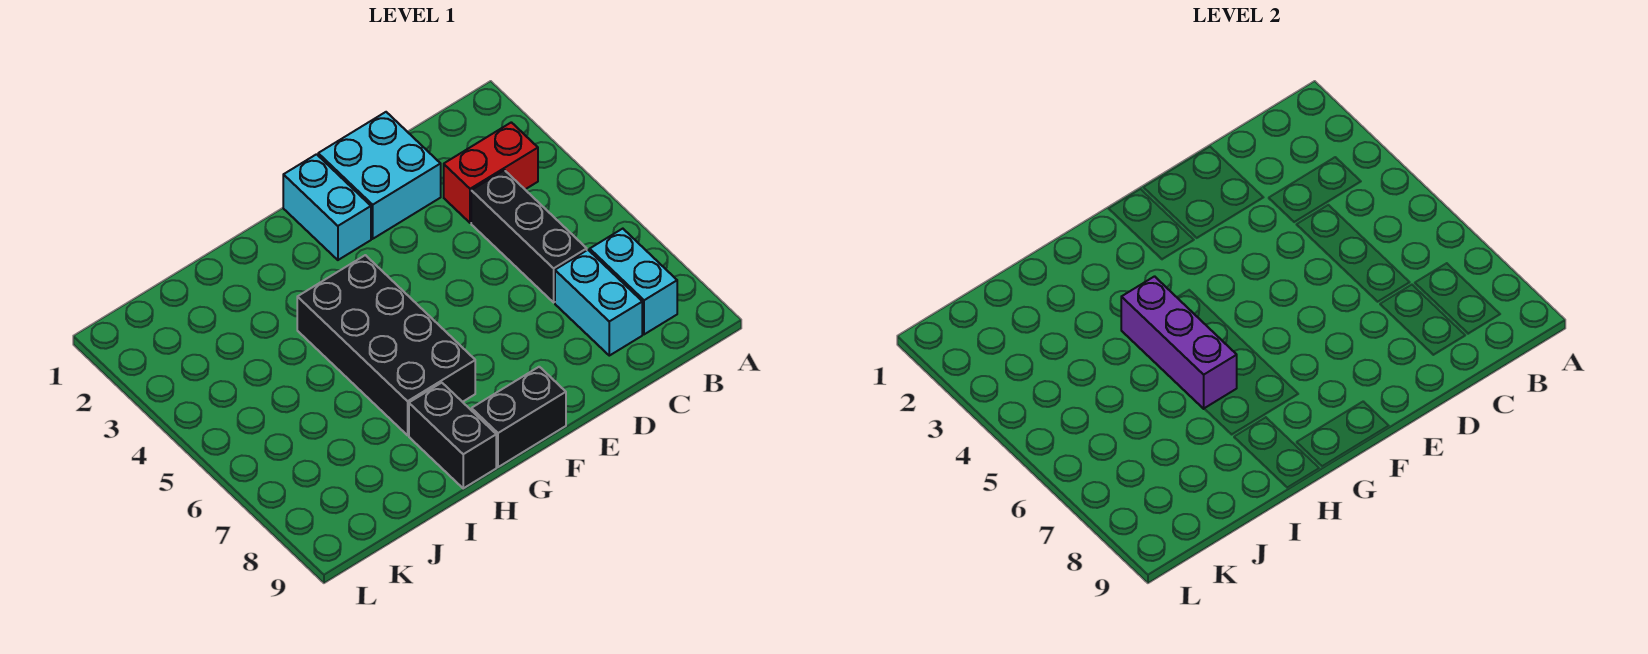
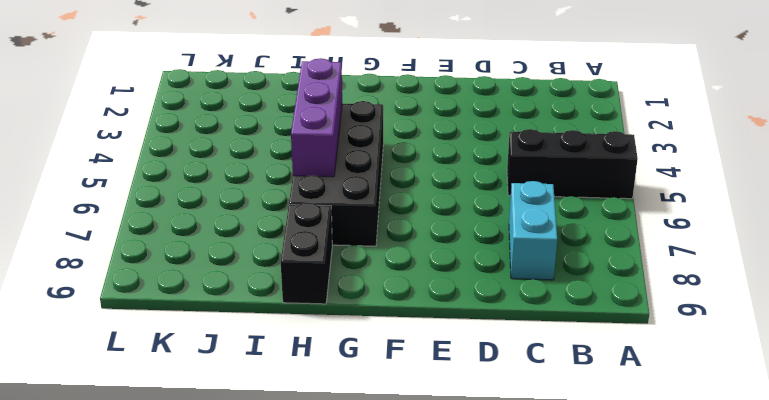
black 1x3 brick [507,129,638,199] -> black 1x3 brick turned to [471,170,587,302]
none -> red 1x2 brick [444,122,538,223]
none -> cyan 1x2 brick [590,229,677,334]

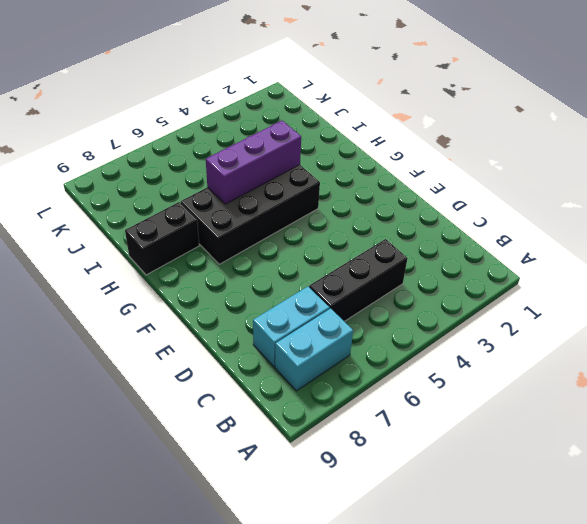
none -> red 1x2 brick [444,122,538,223]
none -> cyan 2x2 brick [318,112,441,239]

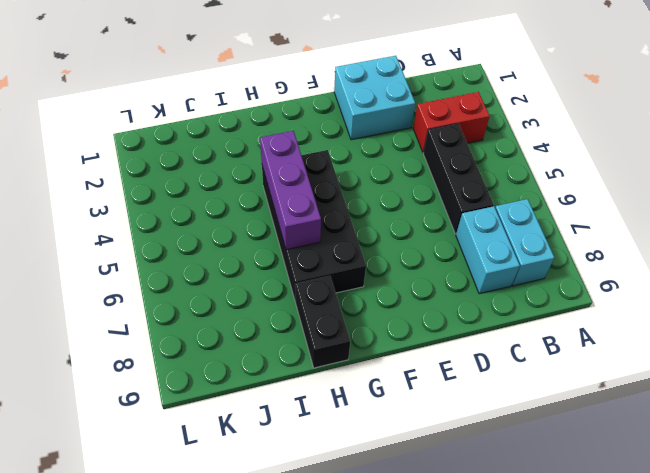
none -> cyan 1x2 brick [283,154,371,260]
none -> black 1x2 brick [472,367,566,467]

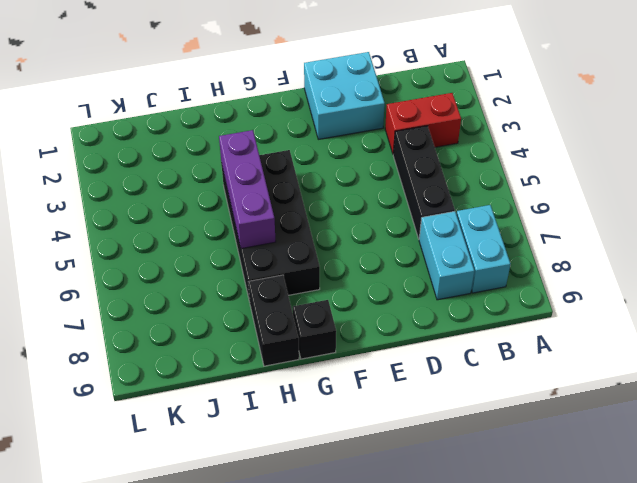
black 1x1 brick [293,300,336,359] -> black 1x2 brick [472,367,566,467]
none -> cyan 1x2 brick [283,154,371,260]

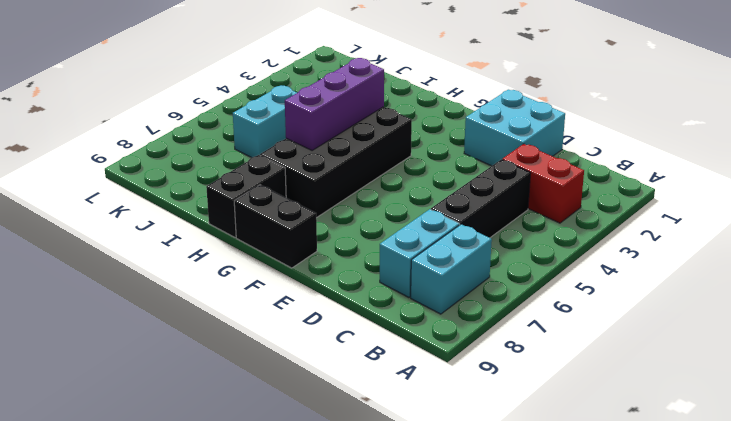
cyan 1x2 brick [233,86,297,158] -> cyan 1x2 brick moved to [283,154,371,260]

